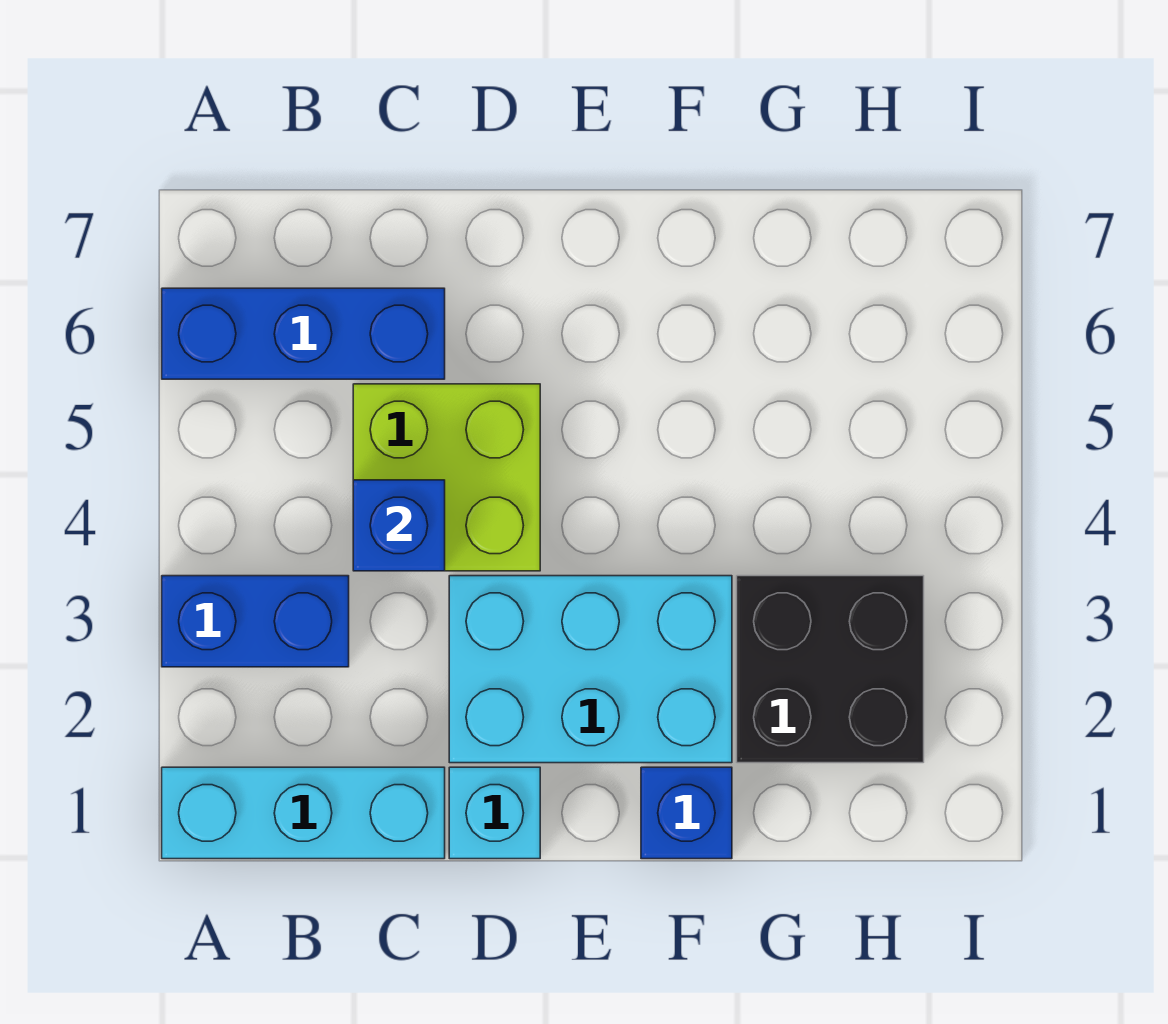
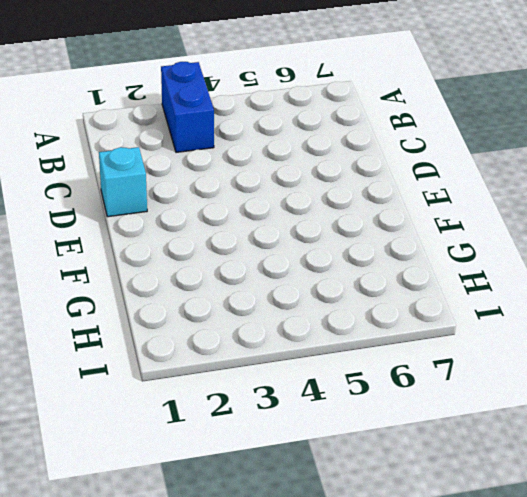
none -> cyan 1x3 brick [162,767,445,859]
none -> blue 1x3 brick [162,288,445,379]

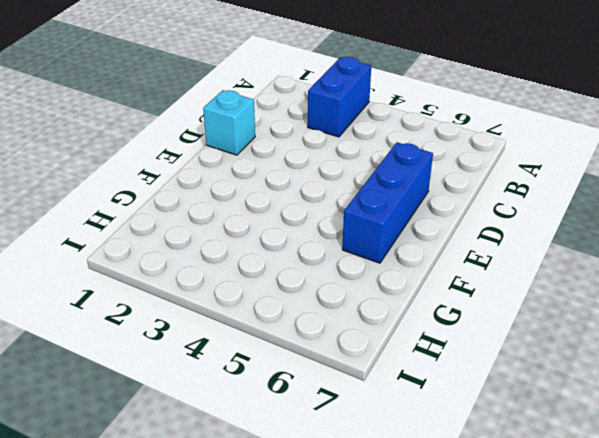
blue 1x3 brick [342,142,433,263] -> blue 1x3 brick moved to [162,288,445,379]
none -> cyan 1x3 brick [162,767,445,859]
none -> lime 2x2 brick [353,384,540,571]

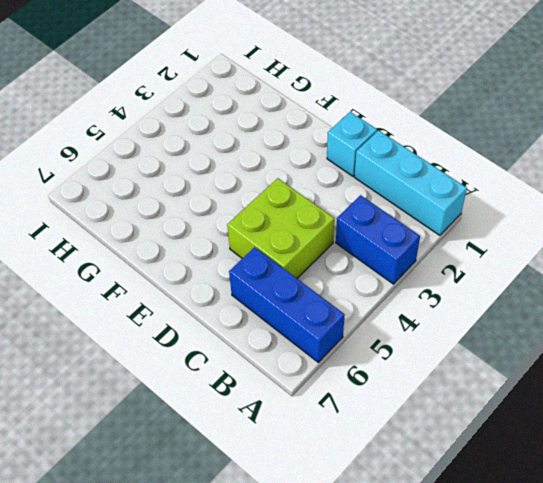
none -> cyan 2x3 brick [449,576,732,763]
none -> blue 1x1 brick [641,767,732,859]

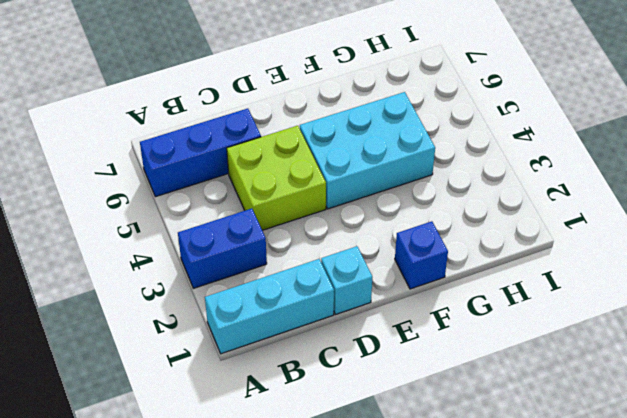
cyan 2x3 brick [300,92,435,209] -> cyan 2x3 brick moved to [449,576,732,763]
none -> black 2x2 brick [737,576,924,763]
none -> blue 1x1 brick [353,480,445,571]

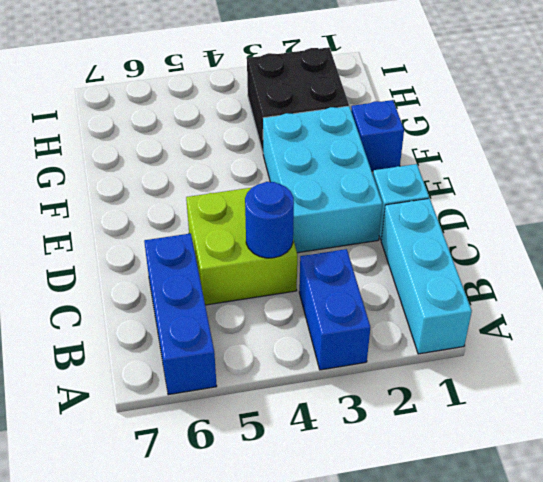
blue 1x1 round brick [245,182,294,258] -> blue 1x1 brick [353,480,445,571]

